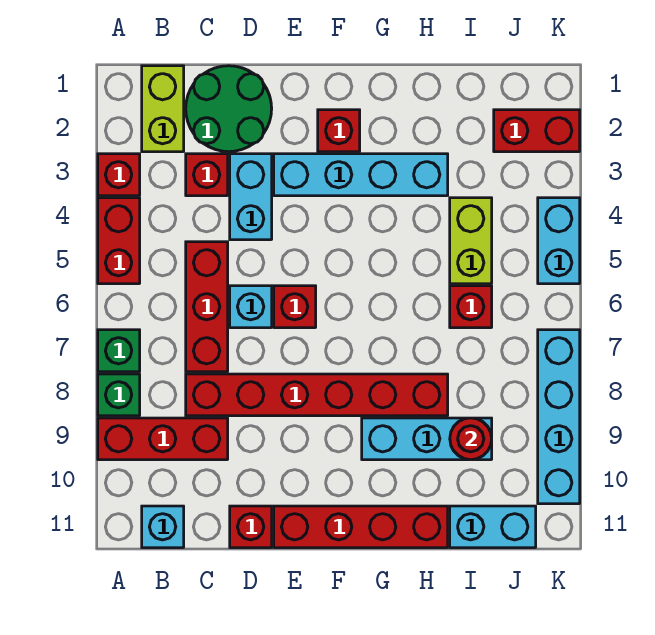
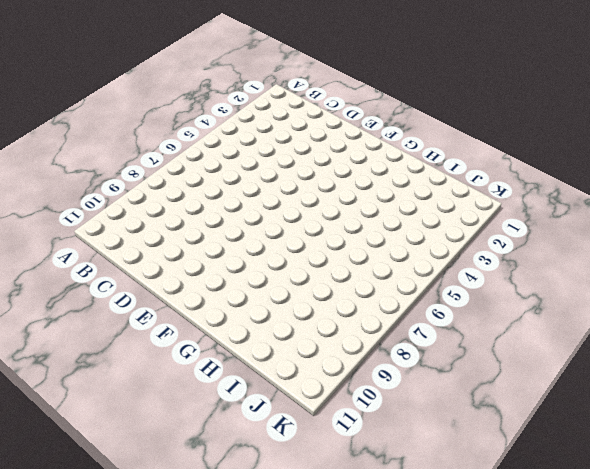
none -> red 1x1 brick [98,154,140,196]
none -> red 1x2 brick [98,198,140,284]
none -> green 1x1 brick [98,330,140,372]

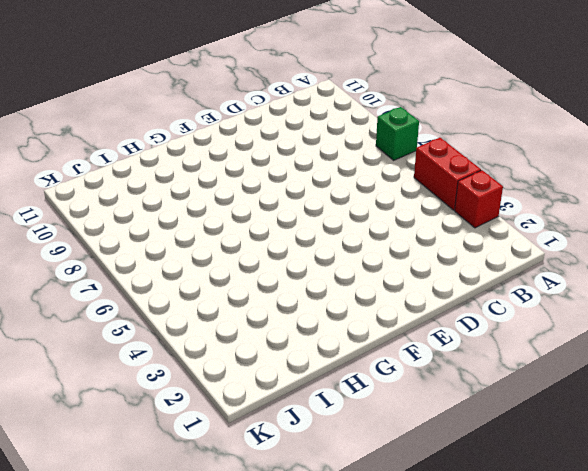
none -> green 1x1 brick [98,374,140,416]
none -> red 1x3 brick [98,418,228,460]
none -> lime 1x2 brick [142,66,184,152]

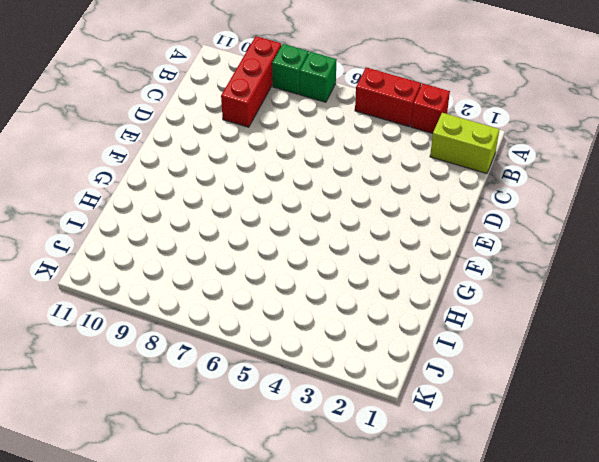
none -> cyan 1x1 brick [142,506,184,548]
none -> green 2x2 round brick [186,66,272,152]
none -> red 1x1 brick [186,154,228,196]

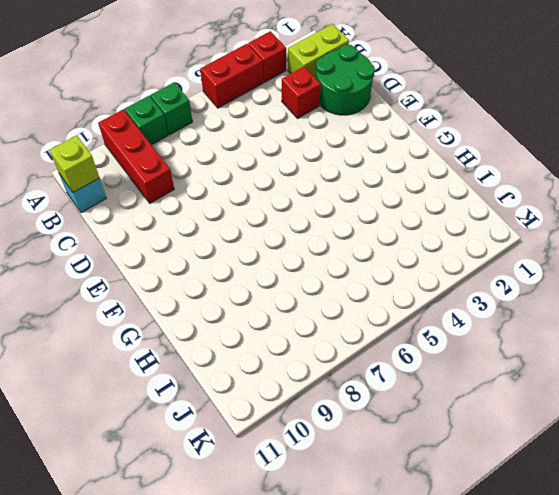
lime 1x1 brick [50,135,99,192] -> none
none -> red 1x3 brick [186,242,228,372]
none -> red 1x6 brick [186,374,448,416]
none -> cyan 1x2 brick [230,154,272,240]

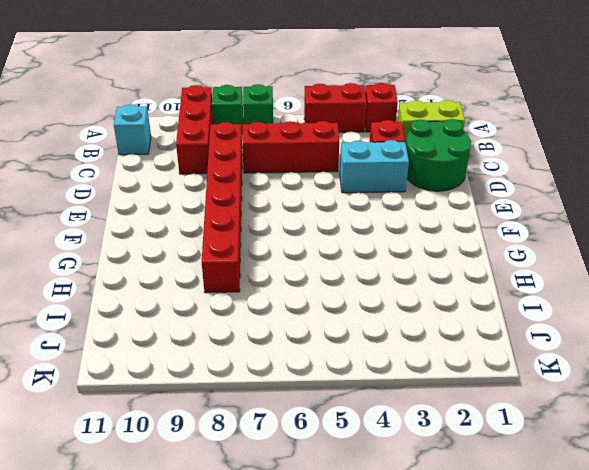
none -> cyan 1x1 brick [230,286,272,328]
none -> red 1x1 brick [230,506,272,548]
none -> cyan 1x4 brick [274,154,448,196]

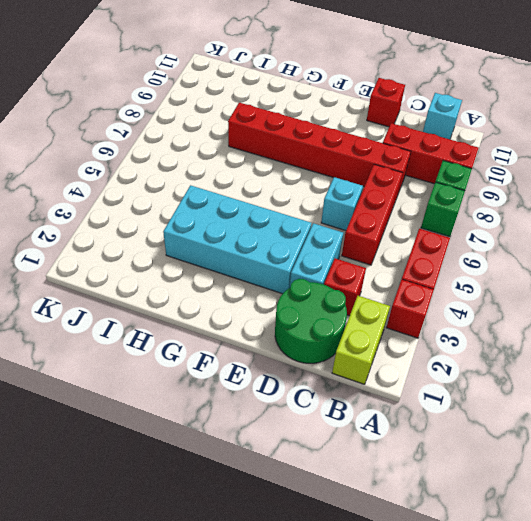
cyan 2x4 brick [163,185,312,294] -> cyan 1x4 brick [274,154,448,196]
none -> red 1x1 brick [274,286,316,328]
none -> red 1x4 brick [274,506,448,548]
none -> red 1x1 brick [318,110,360,152]

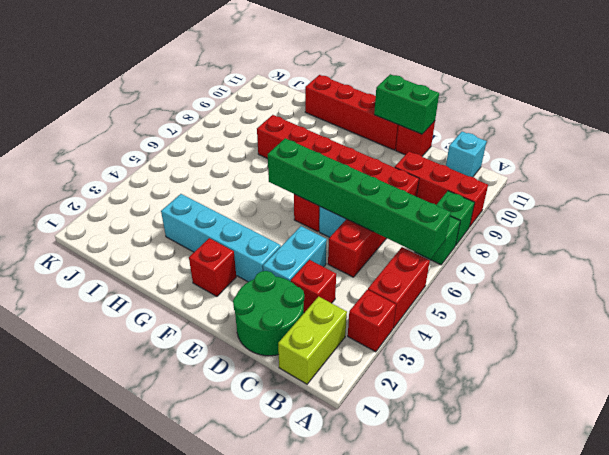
green 1x6 brick [268,138,451,259] -> none
green 1x2 brick [374,74,439,134] -> none
none -> cyan 1x3 brick [362,418,492,460]
none -> lime 1x2 brick [450,198,492,284]
none -> red 1x1 brick [450,286,492,328]

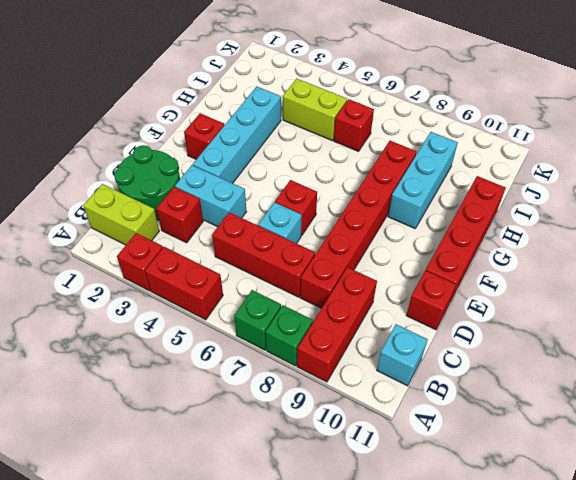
none -> cyan 1x2 brick [450,506,536,548]
none -> red 1x2 brick [494,110,580,152]
none -> cyan 1x2 brick [538,198,580,284]

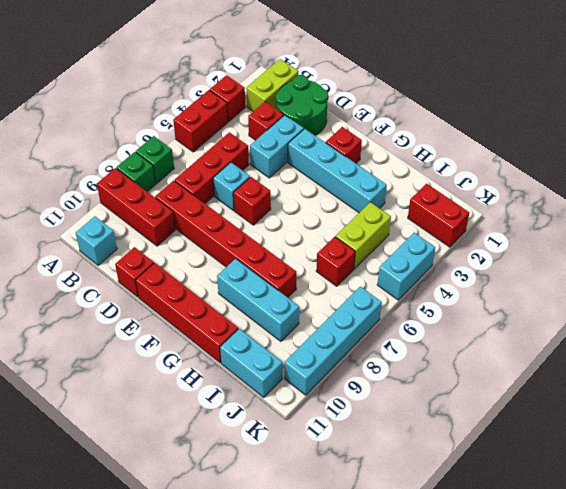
none -> red 1x1 round brick [450,418,492,460]

